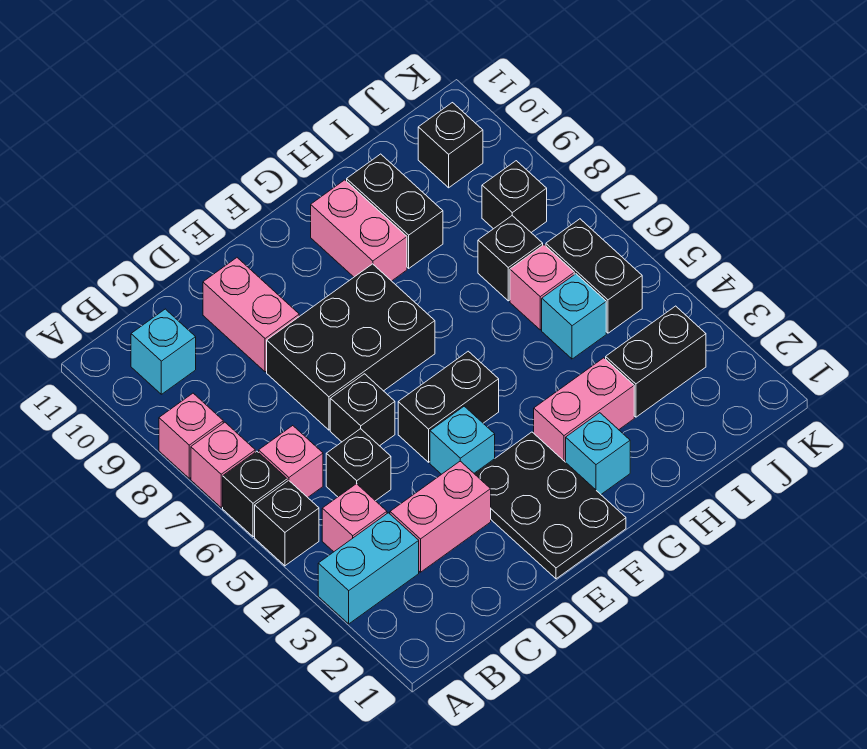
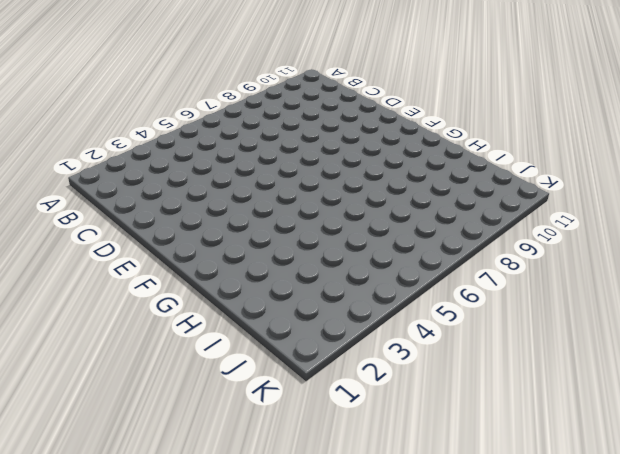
none -> cyan 1x2 brick [318,513,419,624]
none -> black 1x1 brick [255,480,319,566]
none -> black 1x1 brick [223,451,287,537]

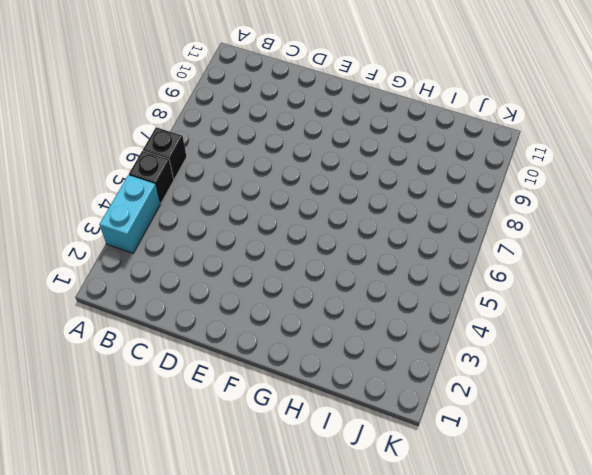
cyan 1x2 brick [99,175,160,253] -> cyan 1x2 brick turned to [318,513,419,624]
none -> pink 1x1 brick [191,422,255,507]
none -> pink 1x1 brick [159,393,223,478]
none -> pink 1x1 brick [322,484,387,552]

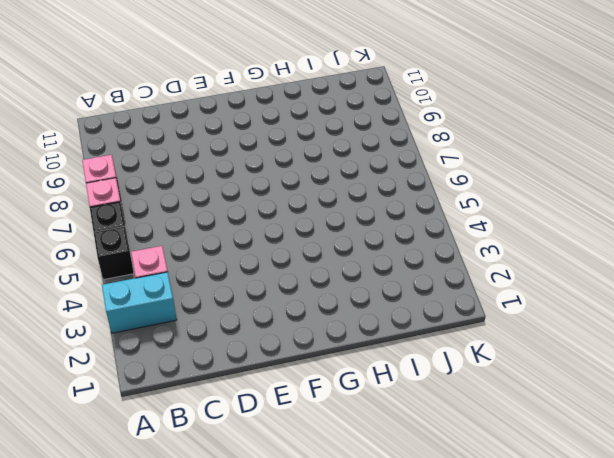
none -> pink 1x1 brick [259,426,323,497]
none -> cyan 1x1 brick [131,309,196,394]
none -> pink 1x2 brick [390,461,491,572]

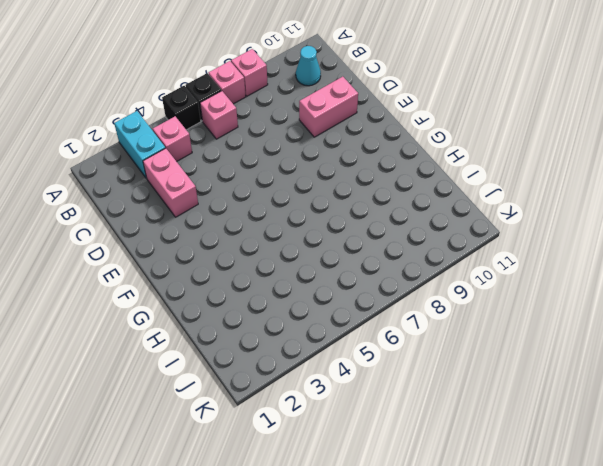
cyan 1x1 cone [296,46,321,86] -> cyan 1x1 brick [131,309,196,394]
none -> black 1x1 brick [326,429,391,501]
none -> black 1x1 brick [330,374,395,446]
none -> black 2x3 brick [267,264,435,430]

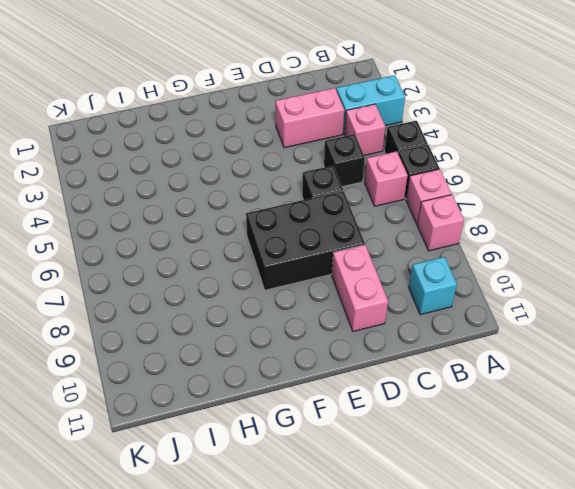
none -> black 2x3 plate [474,432,626,579]
none -> cyan 1x1 brick [430,406,495,474]
none -> black 1x2 brick [398,351,499,462]

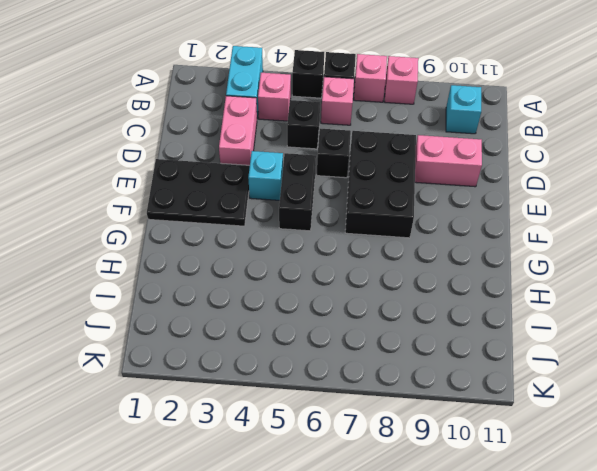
none -> cyan 1x1 brick [566,413,630,494]
none -> pink 1x2 brick [534,358,634,462]
none -> pink 1x2 brick [311,180,407,281]

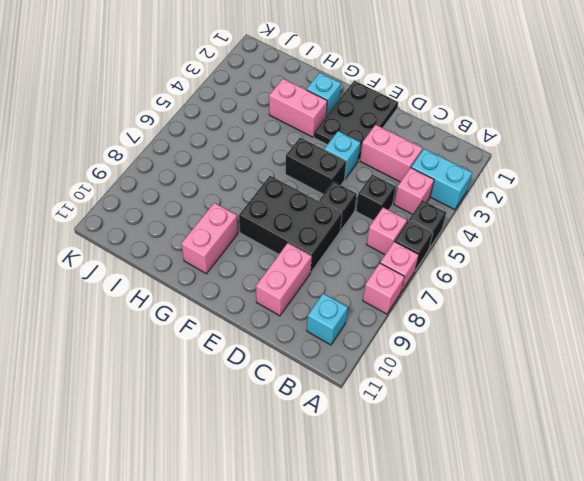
none -> black 1x2 brick [347,154,443,268]
none -> black 1x2 brick [606,306,706,417]
none -> cyan 1x1 brick [542,274,606,359]

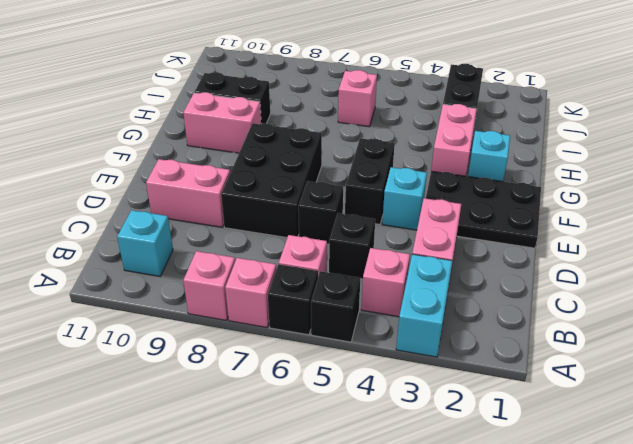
none -> cyan 1x1 brick [542,274,606,359]
none -> black 1x1 brick [478,216,543,301]
none -> black 1x2 brick [546,219,642,333]

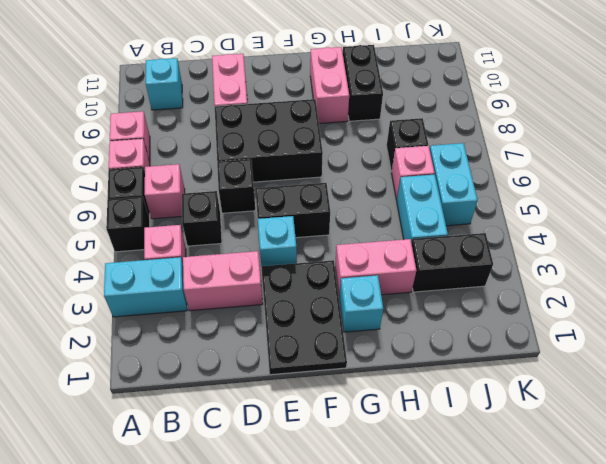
cyan 1x2 brick [397,174,448,243] -> cyan 1x1 brick [542,274,606,359]
cyan 1x2 brick [430,143,478,226] -> black 1x2 brick [546,219,642,333]
none -> black 1x1 brick [482,161,547,232]
none -> black 1x1 brick [418,103,483,188]

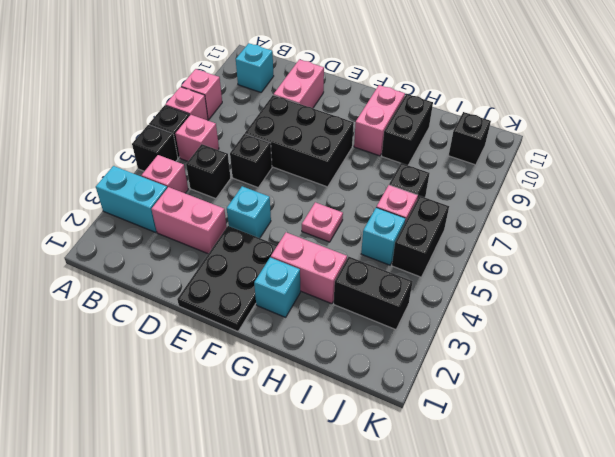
pink 1x1 plate [302,202,343,242] -> none
none -> black 1x2 brick [398,351,499,462]
none -> black 1x1 brick [482,161,547,232]

